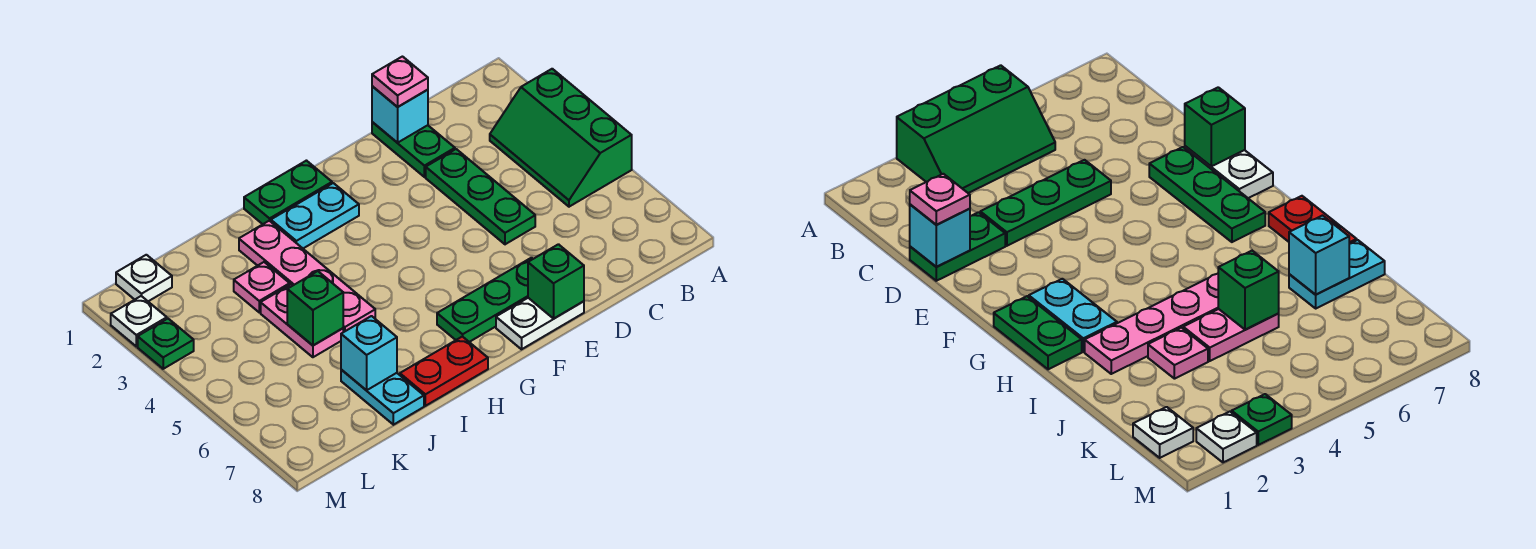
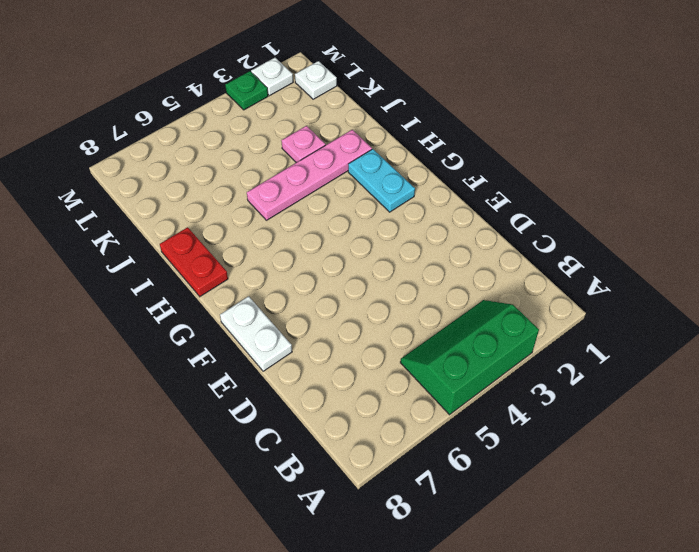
none -> green 1x2 plate [372,122,455,177]
none -> green 1x3 plate [426,149,535,244]
none -> green 1x3 plate [437,258,533,342]

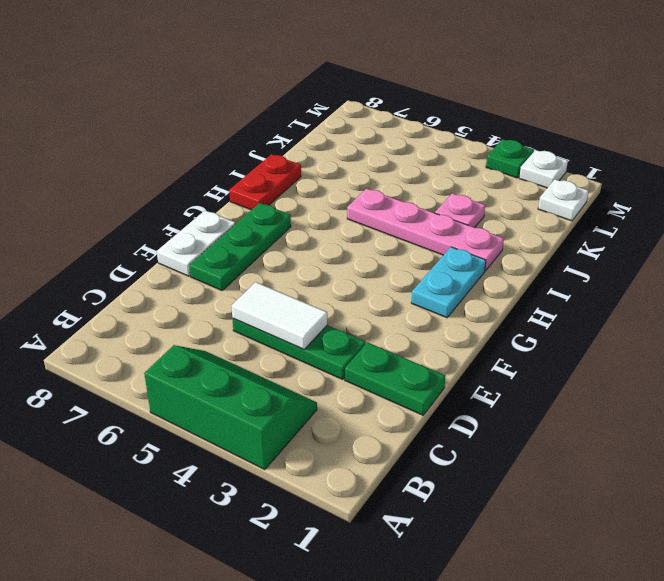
white 1x2 tile [231,282,327,349] -> none
none -> green 1x2 plate [244,161,332,224]
none -> pink 1x2 plate [261,285,343,357]
none -> cyan 1x2 plate [341,370,424,425]

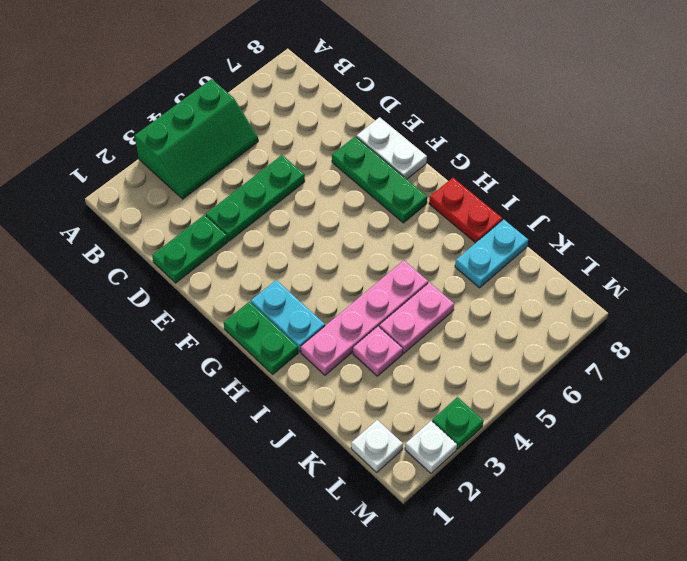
none -> cyan 1x1 brick [372,86,428,143]
none -> green 1x1 brick [528,244,584,319]
none -> green 1x1 brick [287,271,343,345]

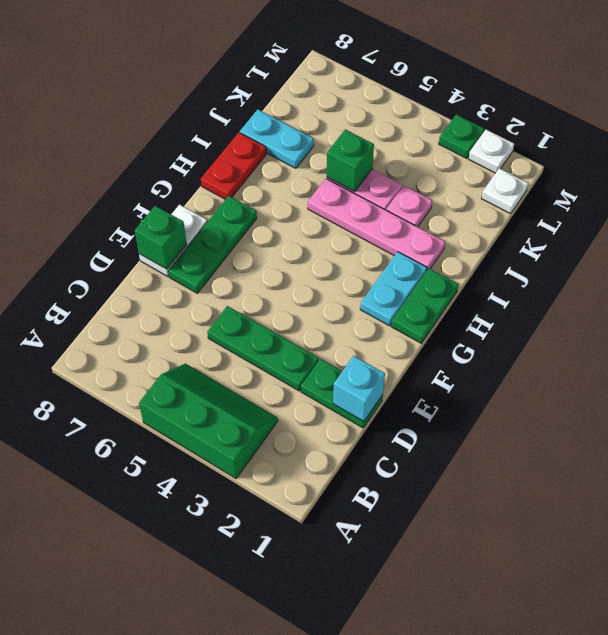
none -> cyan 1x1 brick [341,316,397,390]
none -> pink 1x1 plate [372,57,428,107]

